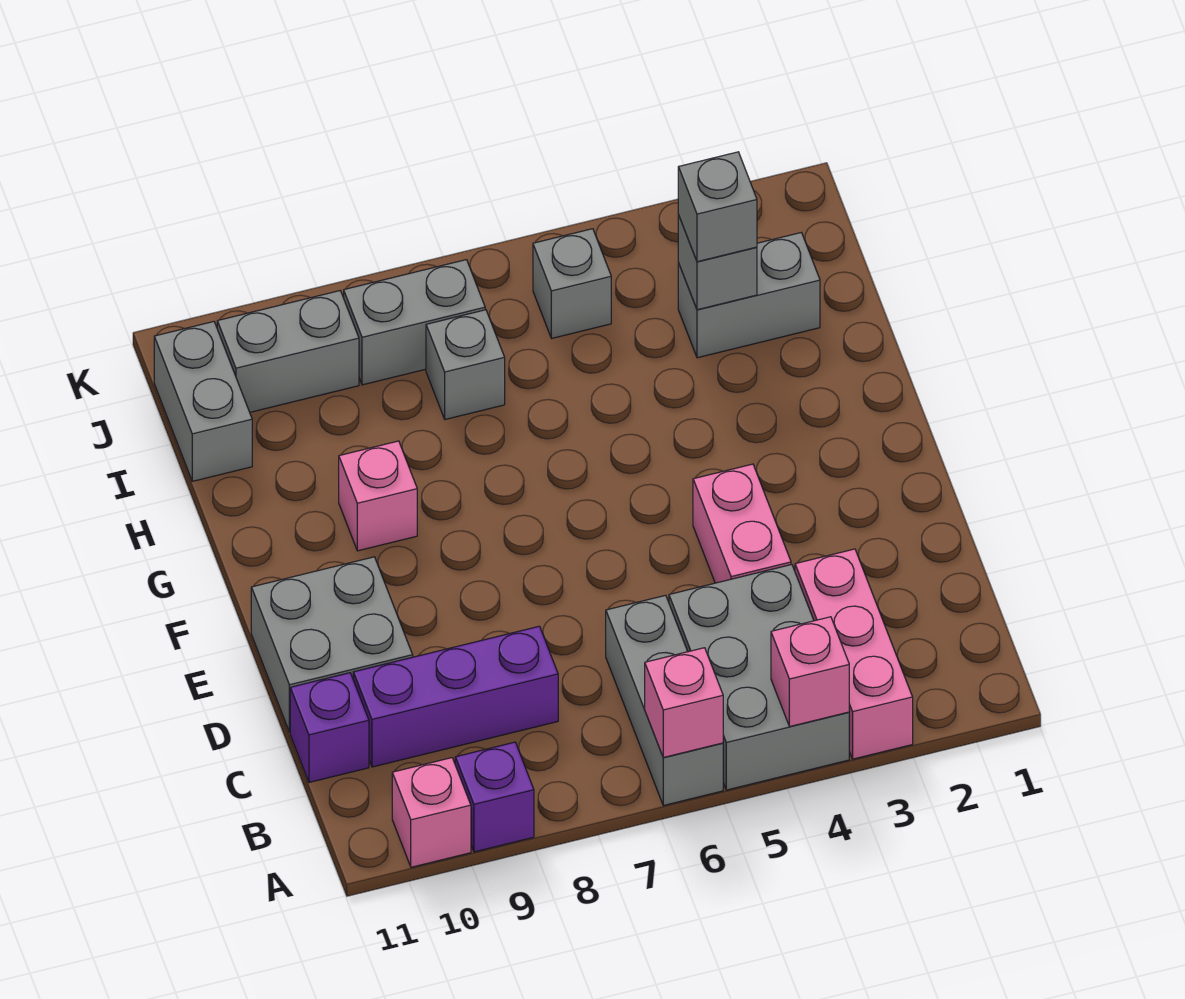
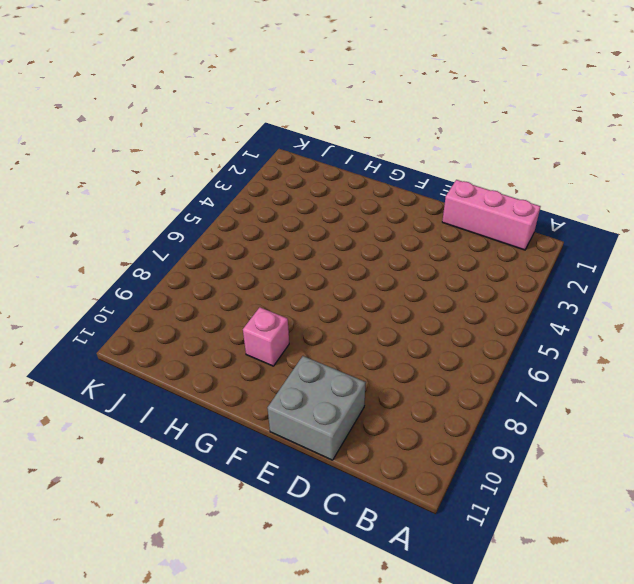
pink 1x3 brick [442,180,541,250] -> pink 1x3 brick moved to [795,549,913,759]
none -> grey 2x3 brick [669,565,849,790]
none -> grey 1x3 brick [606,595,723,806]
none -> purple 1x1 brick [455,742,534,852]

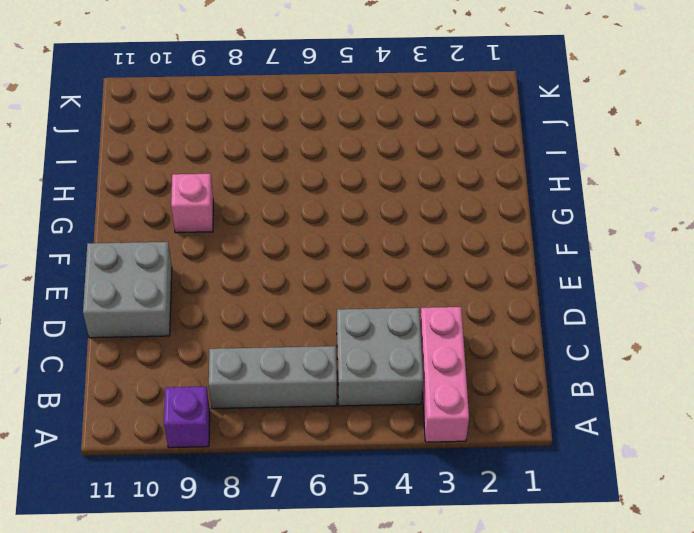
grey 2x2 brick [337,308,423,406] -> grey 2x3 brick [669,565,849,790]
grey 1x3 brick [209,346,337,409] -> grey 1x3 brick turned to [606,595,723,806]
none -> pink 1x1 brick [392,758,471,867]
none -> purple 1x3 brick [353,626,558,767]
none -> purple 1x1 brick [290,673,369,782]

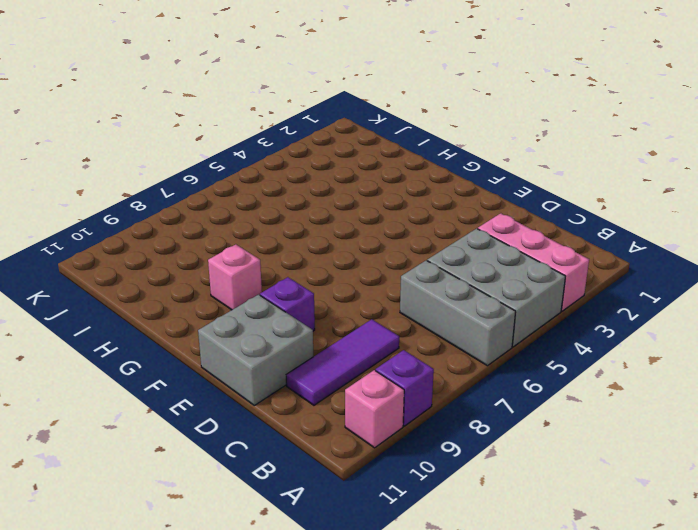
purple 1x3 tile [286,319,399,405] -> purple 1x3 brick [353,626,558,767]
purple 1x1 brick [260,277,315,331] -> purple 1x1 brick moved to [290,673,369,782]
none -> pink 1x2 brick [693,464,791,583]
none -> grey 1x2 brick [678,233,820,358]
none -> grey 1x1 brick [426,310,505,419]

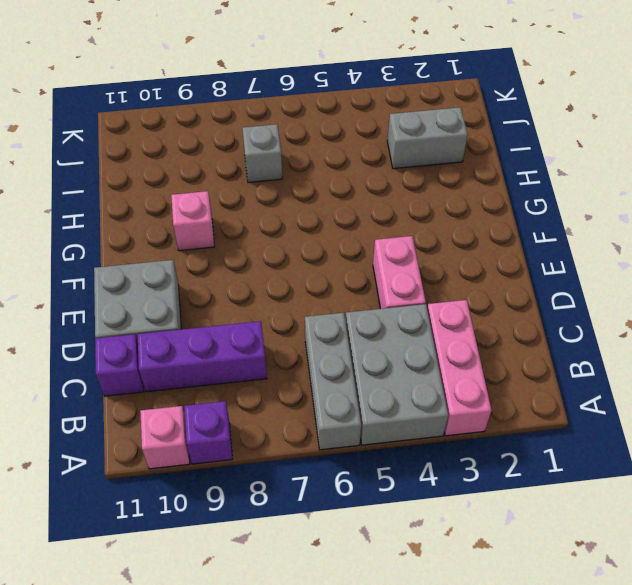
none -> grey 1x2 brick [154,322,252,481]
none -> grey 1x1 brick [533,229,611,338]
none -> grey 1x2 brick [344,260,485,385]

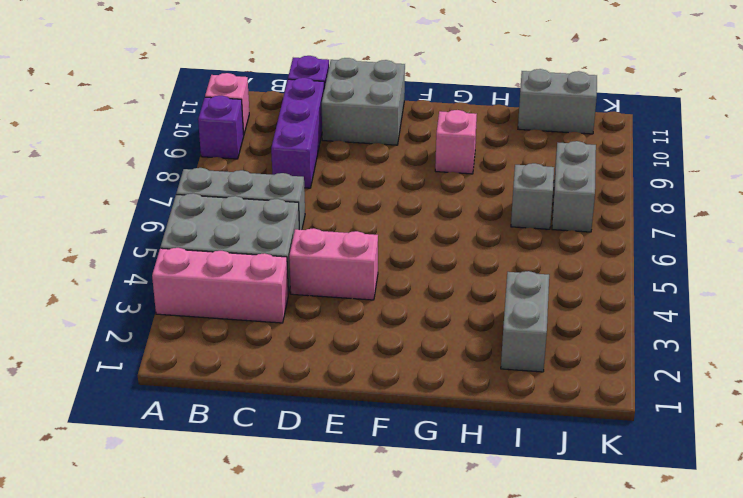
none -> grey 1x1 brick [533,229,611,338]
none -> grey 1x2 brick [217,291,359,412]
none -> pink 1x1 brick [771,617,849,726]

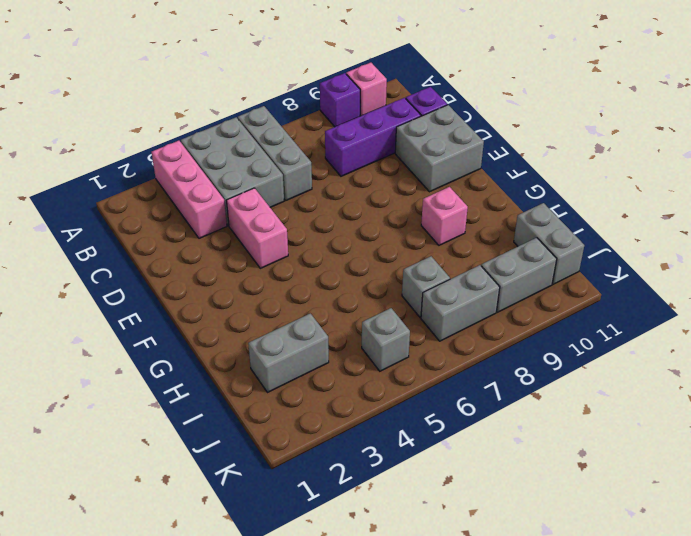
none -> pink 1x1 brick [771,617,849,726]
none -> pink 1x1 brick [645,648,723,757]
none -> grey 1x1 brick [678,215,757,310]

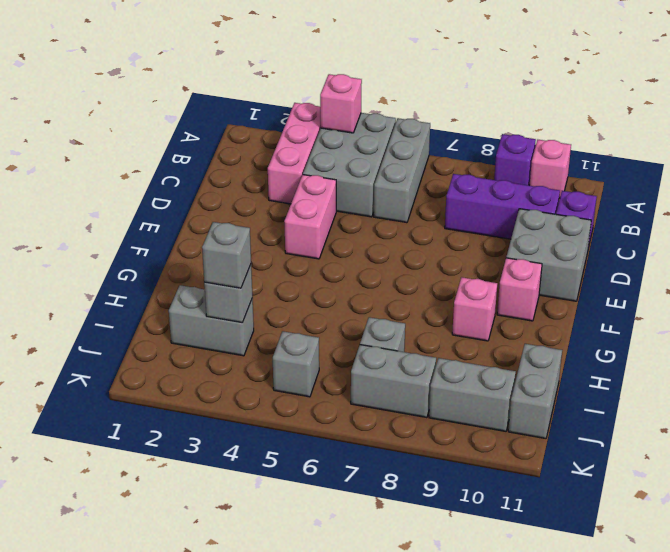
pink 1x1 brick [497,258,542,321] -> pink 1x1 brick moved to [645,648,723,757]

